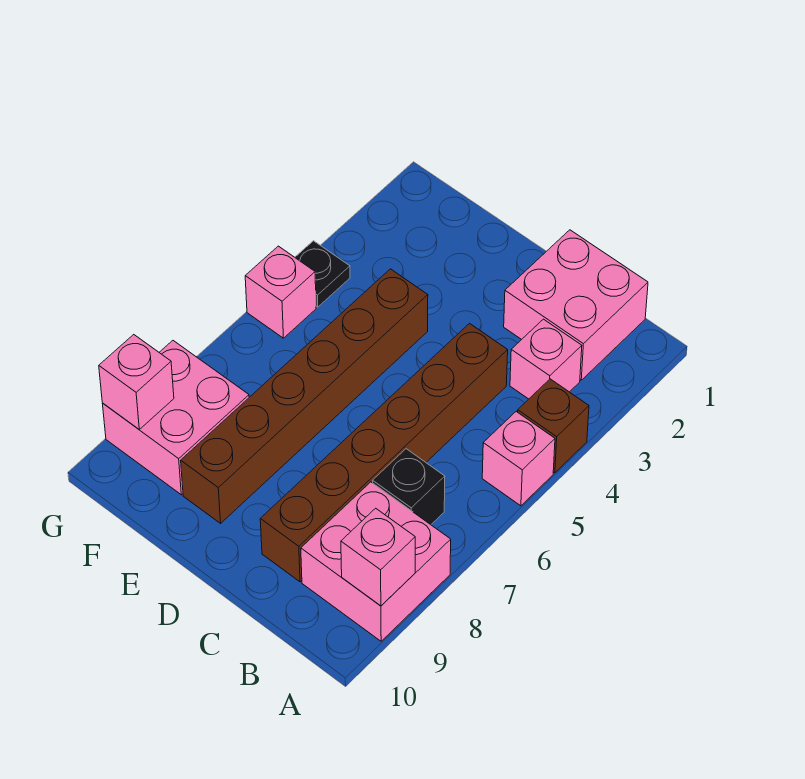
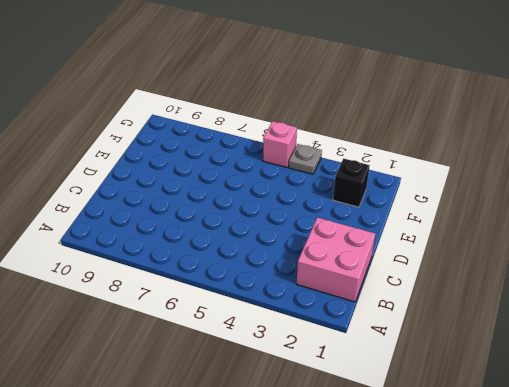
black 1x1 brick [333,159,370,207] -> black 1x1 brick moved to [373,449,445,525]
grey 1x1 plate [289,144,322,174] -> black 1x1 plate [295,241,350,307]
none -> brown 1x1 brick [518,379,589,473]
none -> pink 1x1 brick [482,412,555,506]
none -> pink 2x2 brick [301,482,451,641]

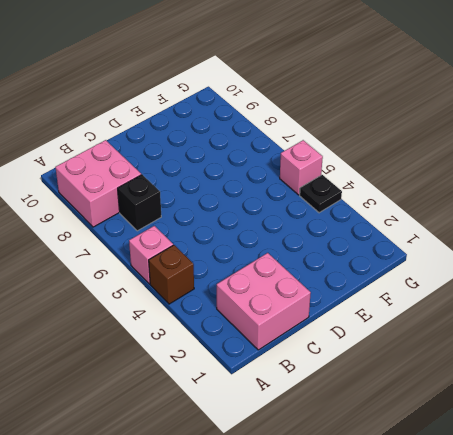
none -> pink 1x1 brick [510,319,582,399]
none -> brown 1x6 brick [260,323,508,582]
none -> brown 1x6 brick [181,269,428,523]

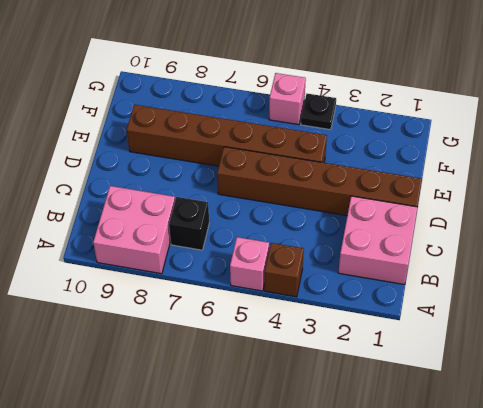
brown 1x6 brick [217,147,422,216] -> brown 1x6 brick moved to [260,323,508,582]
none -> pink 1x1 brick [510,319,582,399]
none -> pink 2x2 brick [102,341,249,495]
none -> pink 1x1 brick [341,508,415,606]

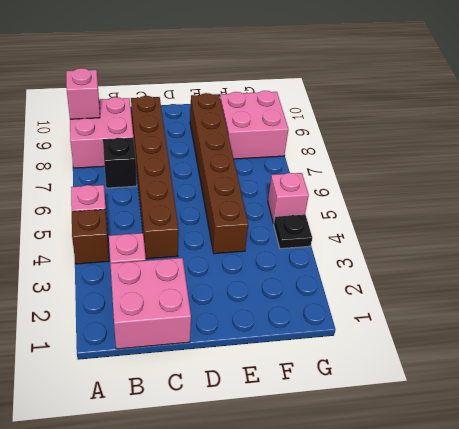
none -> pink 1x1 brick [99,335,174,429]

